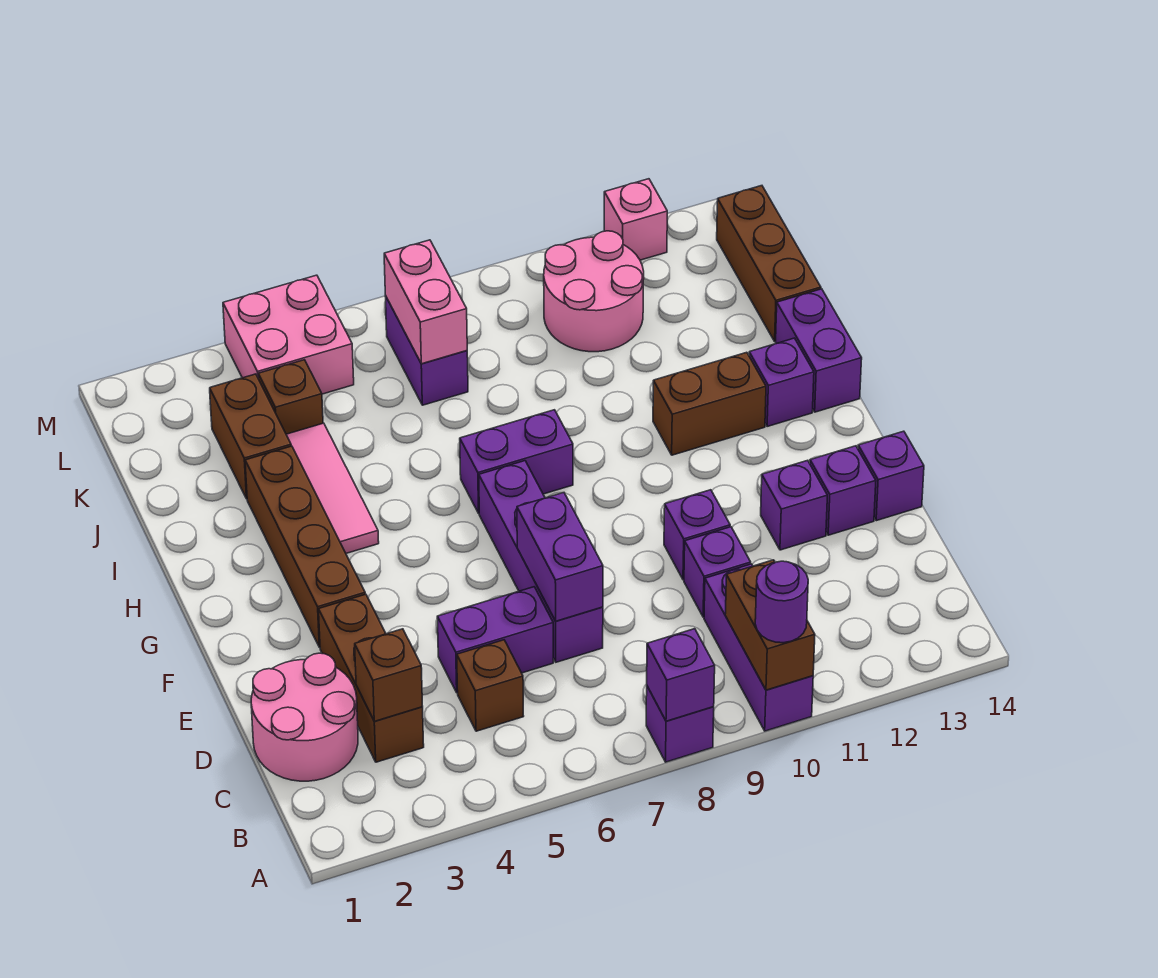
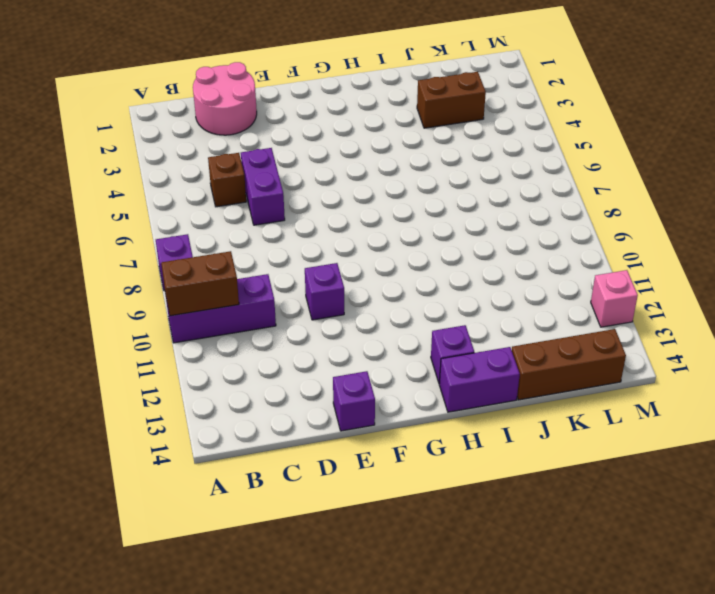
none -> brown 1x3 brick [319,594,424,762]
none -> purple 1x4 brick [479,461,603,662]
none -> purple 1x1 brick [684,527,751,617]
none -> purple 1x1 brick [761,460,827,550]

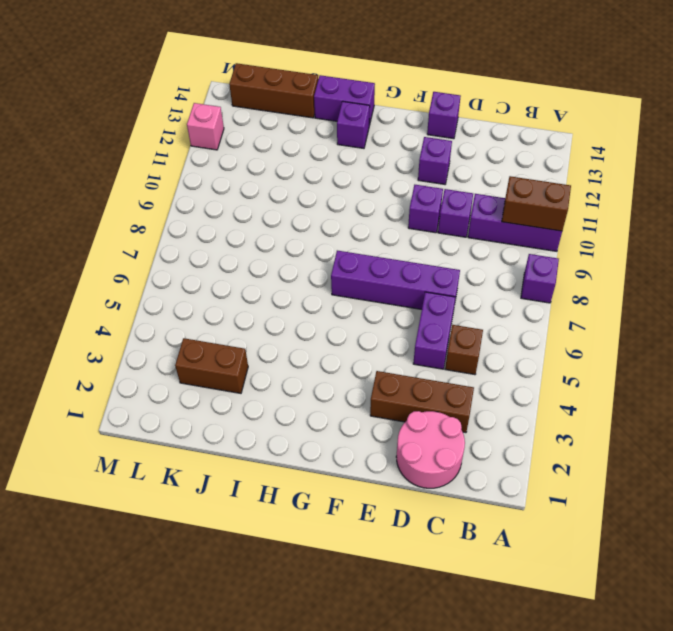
none -> purple 1x1 brick [810,446,876,535]
none -> brown 1x4 brick [245,446,365,647]
none -> pink 1x3 tile [286,423,379,553]
none -> purple 1x2 brick [460,410,573,513]

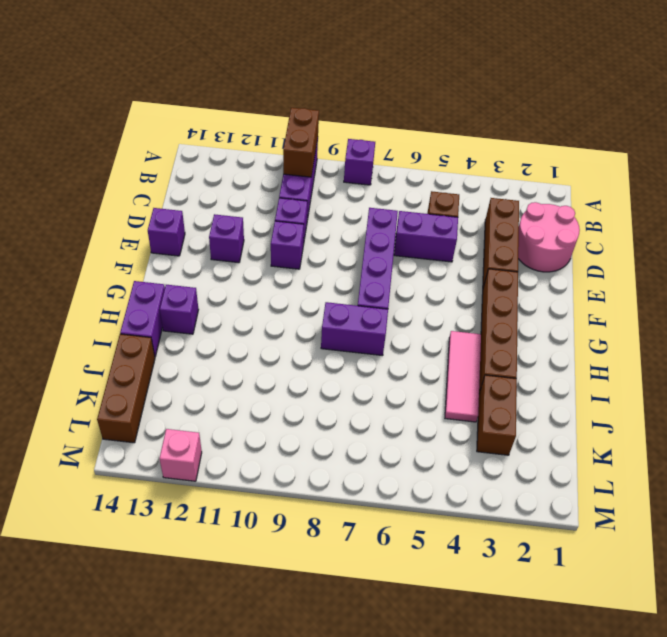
none -> purple 1x1 brick [810,446,876,535]
none -> brown 1x2 brick [653,352,766,455]
none -> brown 1x1 brick [258,360,323,434]
none -> purple 1x2 brick [385,296,468,405]

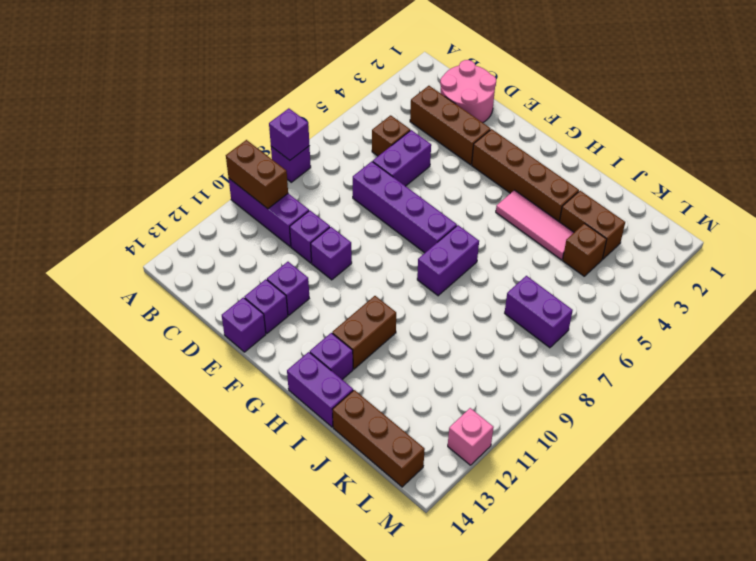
none -> pink 2x2 round brick [544,231,644,352]
none -> pink 2x2 brick [223,275,354,394]
none -> brown 1x1 brick [355,629,423,721]
none -> purple 1x2 brick [517,493,603,621]

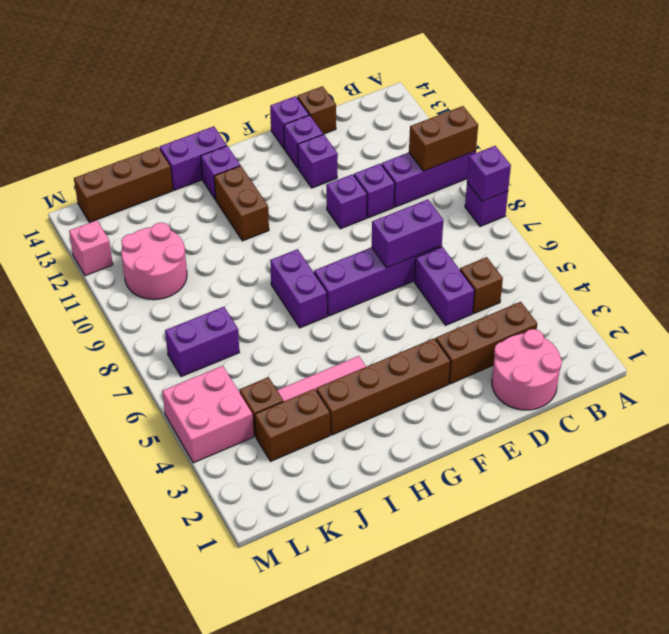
brown 1x1 brick [297,86,336,134] -> brown 1x1 brick moved to [355,629,423,721]
none -> pink 1x2 brick [384,240,467,364]
none -> purple 1x1 round brick [755,561,808,643]

